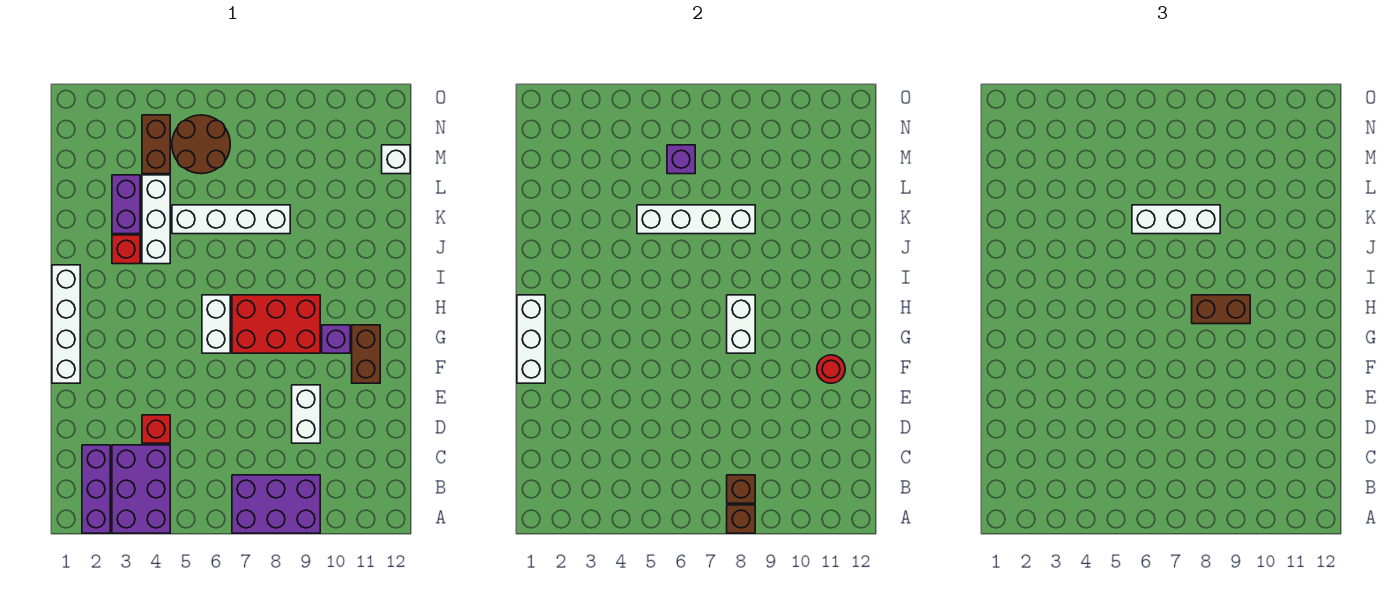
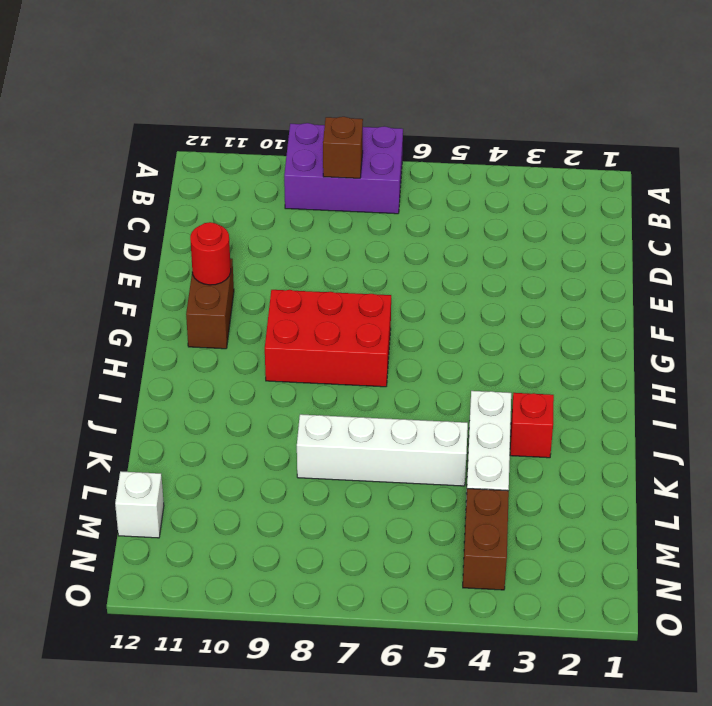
none -> purple 1x3 brick [82,445,110,533]
none -> purple 2x3 brick [112,445,170,533]
none -> red 1x1 brick [142,415,170,443]

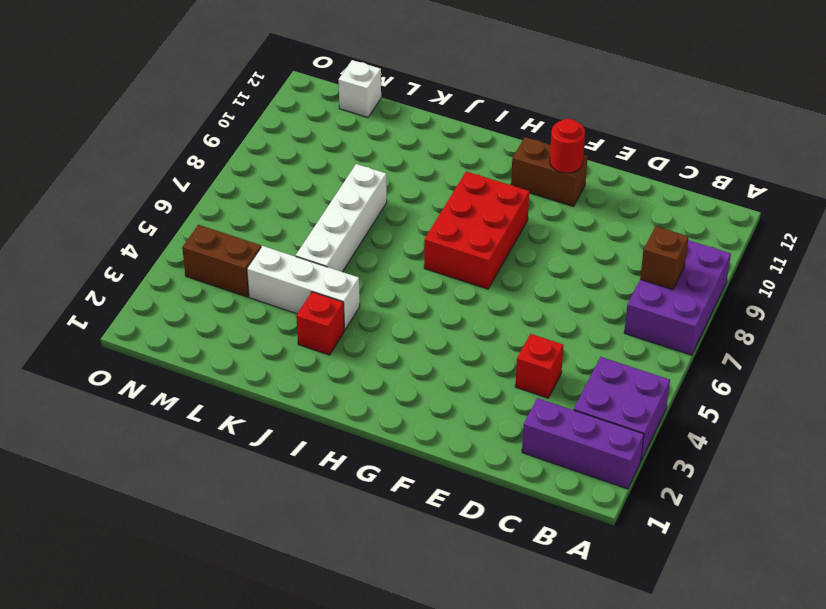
purple 2x2 brick [574,357,670,460] -> purple 2x3 brick [112,445,170,533]
none -> white 1x2 brick [292,385,320,443]
none -> white 1x4 brick [52,265,80,383]
none -> white 1x2 brick [202,295,230,353]

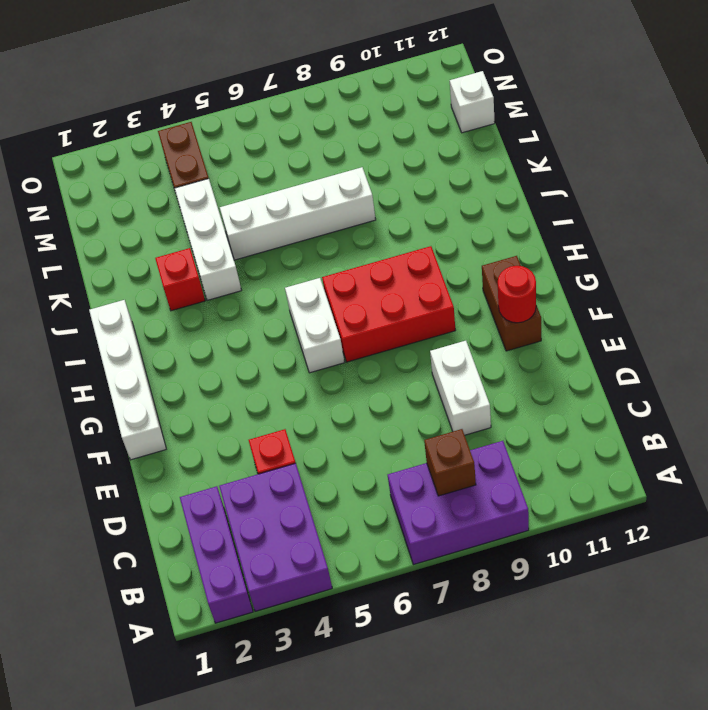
none -> purple 1x1 brick [322,325,350,353]
none -> purple 1x2 brick [112,175,140,234]
none -> brown 2x2 round brick [172,115,230,174]

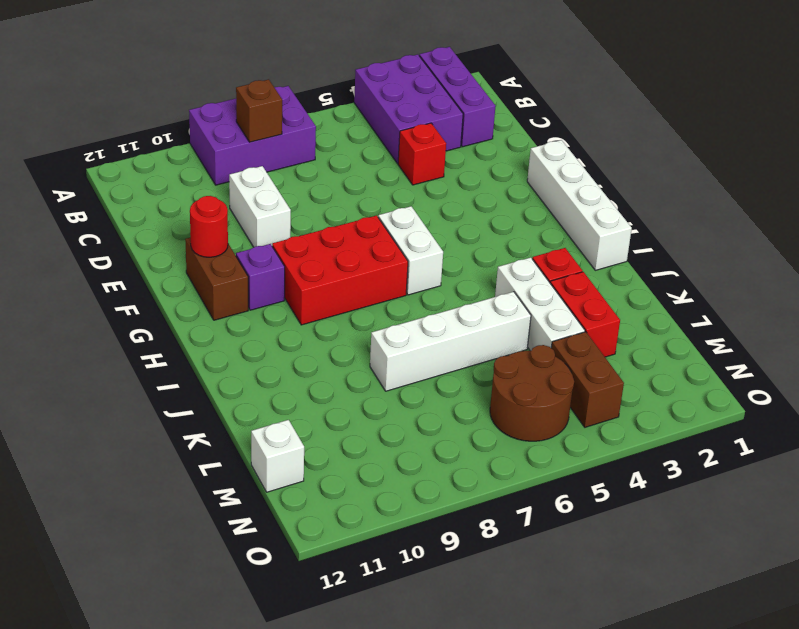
red 1x2 brick [550,272,620,357] -> purple 1x2 brick [112,175,140,234]
none -> brown 1x1 brick [727,505,755,533]
none -> white 1x3 brick [517,295,545,383]
none -> white 1x2 brick [727,295,755,353]

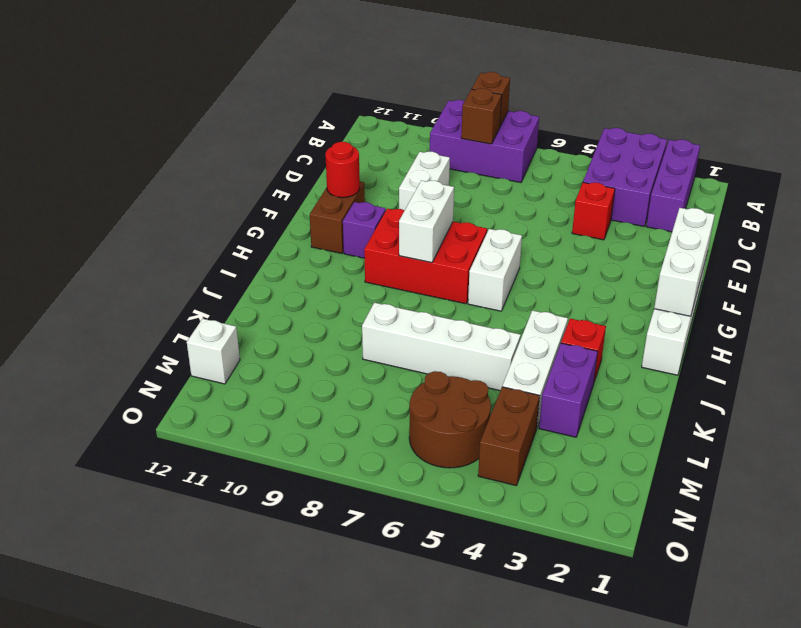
none -> white 1x4 brick [637,205,755,234]
none -> purple 1x1 brick [667,145,695,174]
none -> brown 1x2 brick [1192,295,1250,324]

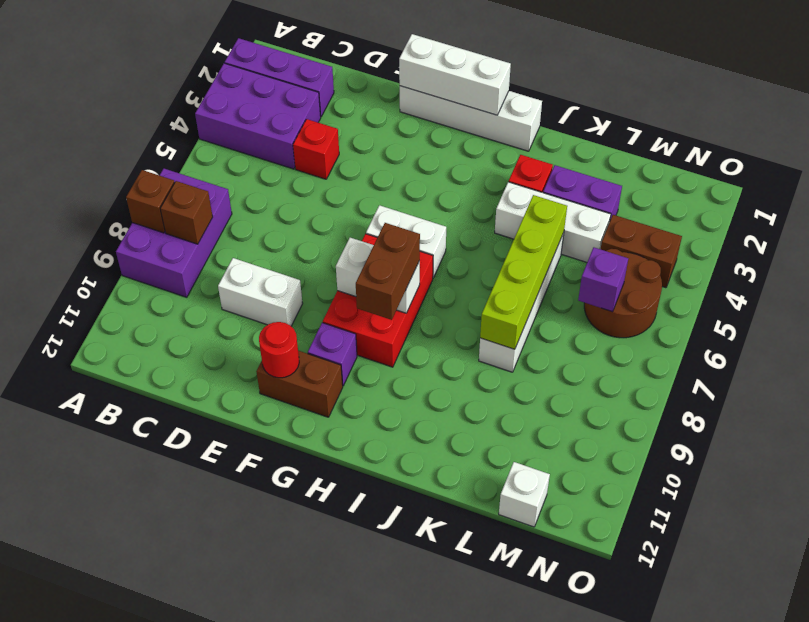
lime 1x4 brick [480,195,567,349] -> white 1x4 brick [637,205,755,234]
none -> white 1x3 brick [1132,205,1220,234]

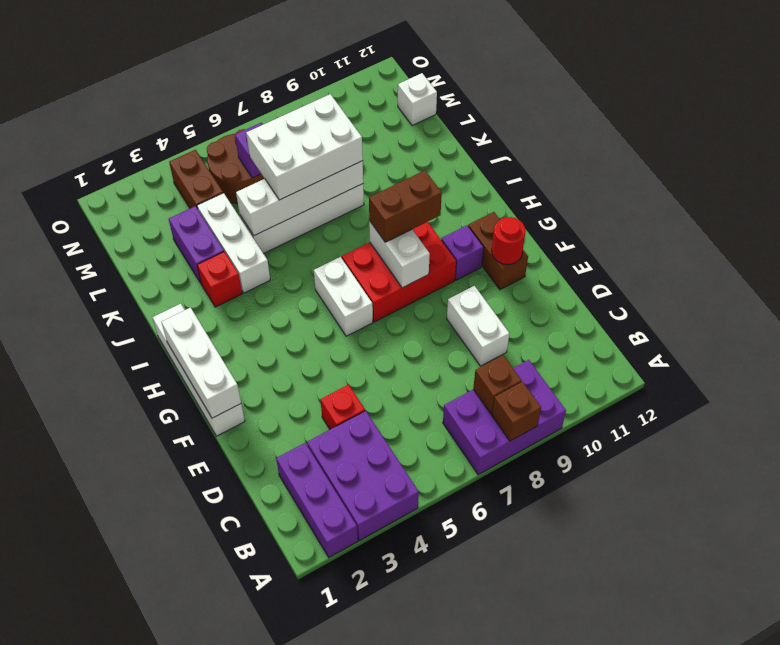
white 2x3 brick [246,94,363,200] -> white 1x3 brick [1132,205,1220,234]

